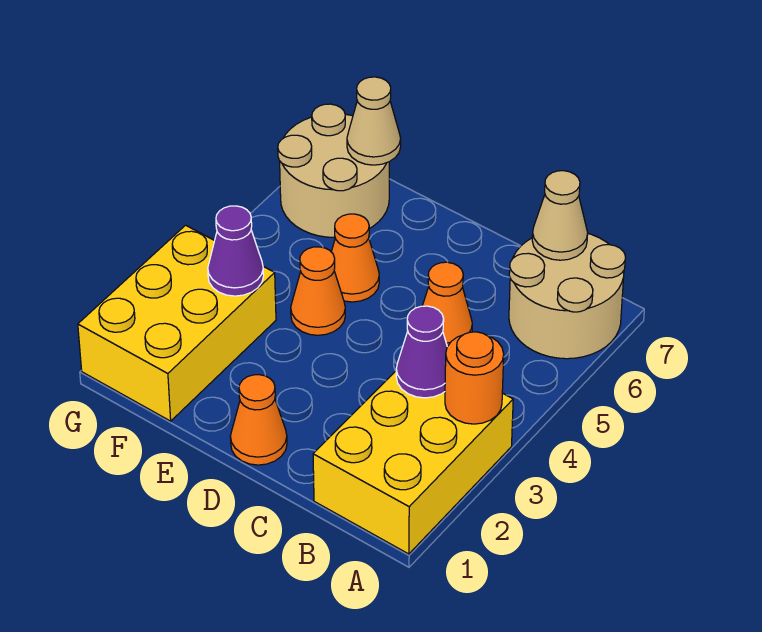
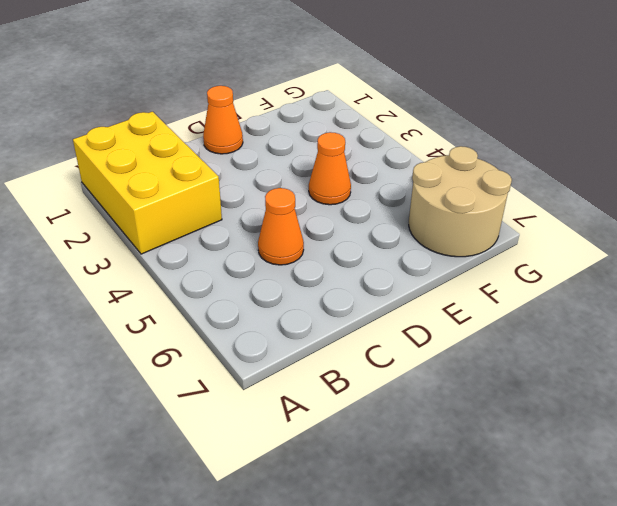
none -> tan 2x2 round brick [509,234,625,359]
none -> orange 1x1 cone [331,214,379,302]
none -> yellow 2x3 brick [78,225,276,421]

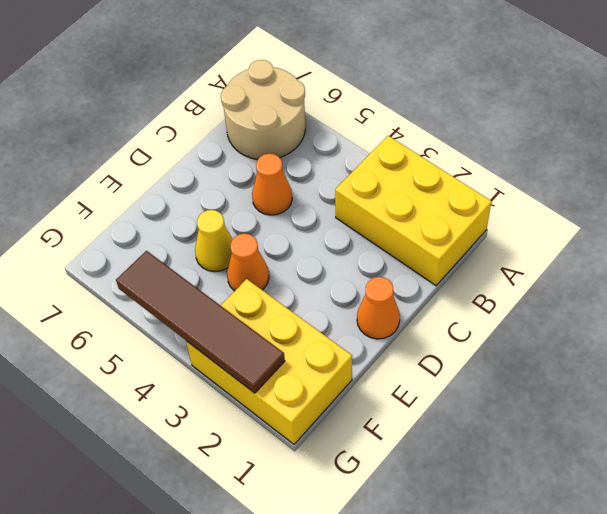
yellow 1x1 cone [195,210,232,272] -> orange 1x1 cone [331,214,379,302]
brown 1x4 tile [116,251,285,393] -> none
none -> tan 2x2 round brick [278,104,389,238]
none -> orange 1x1 round brick [445,332,504,424]
none -> purple 1x1 cone [396,306,447,398]

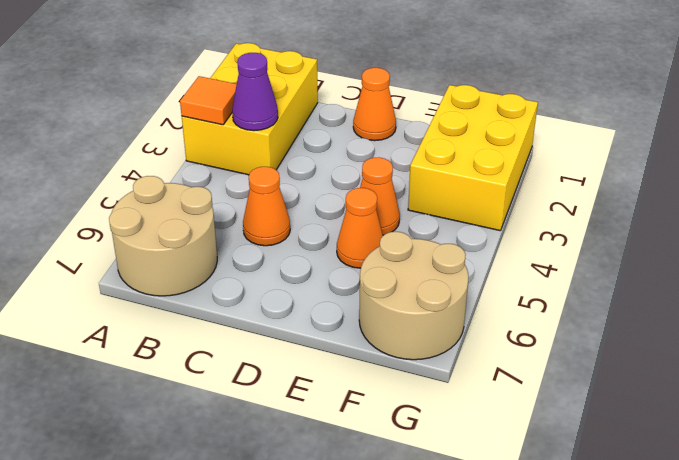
orange 1x1 tile [180,76,237,125] -> orange 1x1 round brick [445,332,504,424]
none -> tan 1x1 cone [532,171,588,260]
none -> purple 1x1 cone [208,206,264,296]
none -> tan 1x1 cone [347,77,401,165]

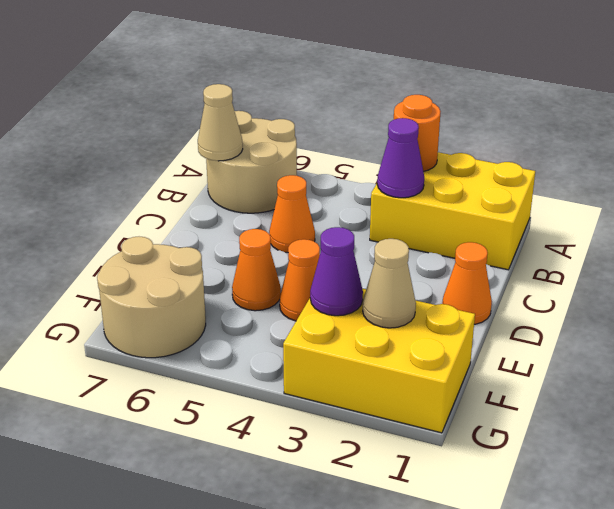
tan 1x1 cone [363,239,416,328] -> tan 1x1 cone moved to [347,77,401,165]

